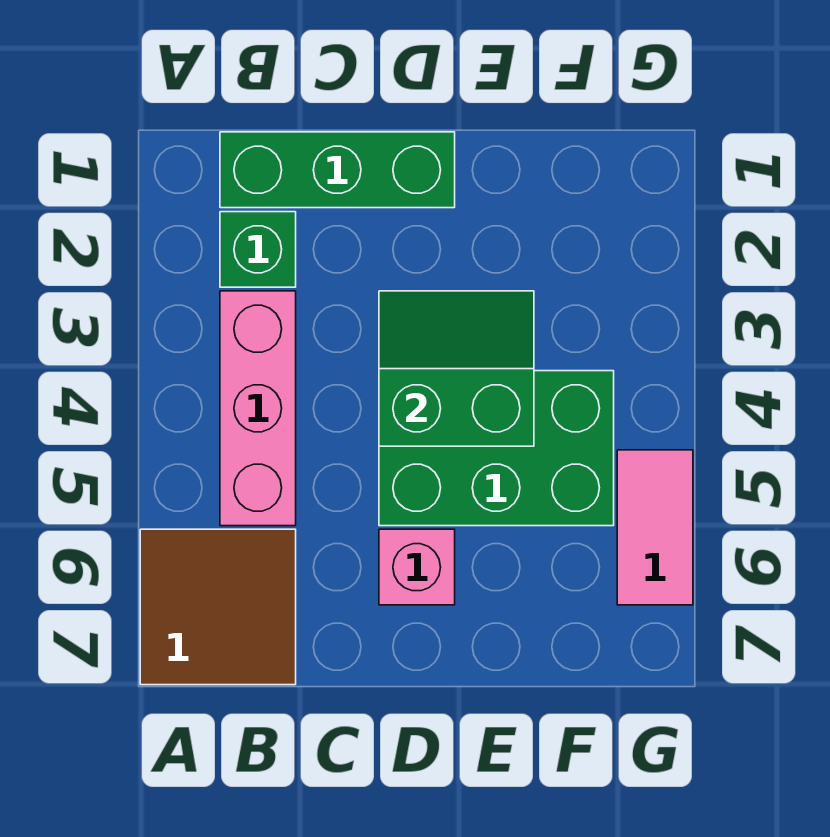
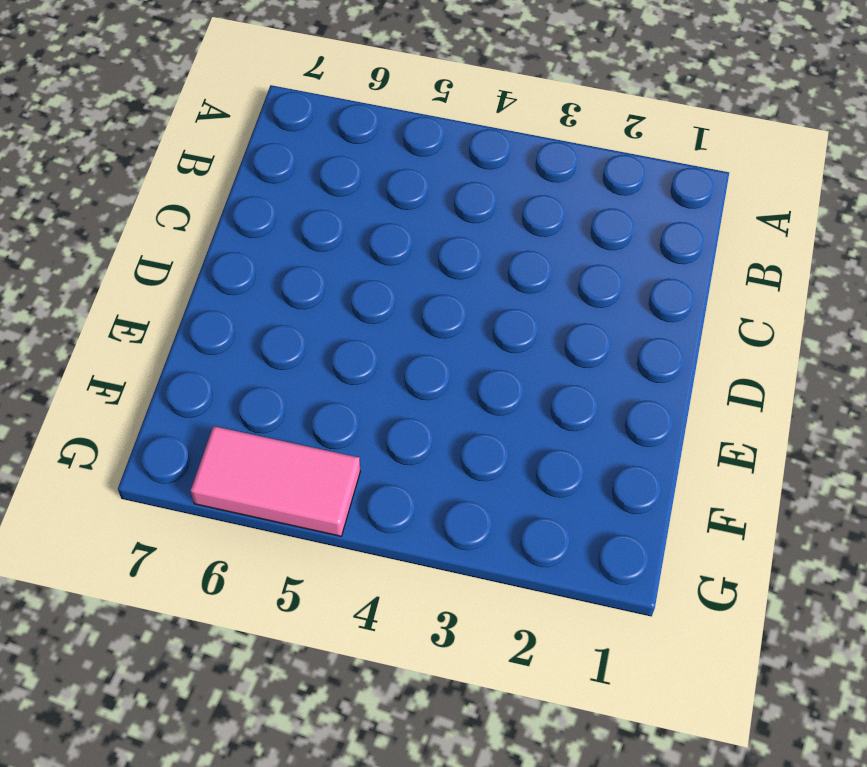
none -> brown 2x2 tile [140,529,296,685]
none -> green 1x3 brick [220,132,455,208]

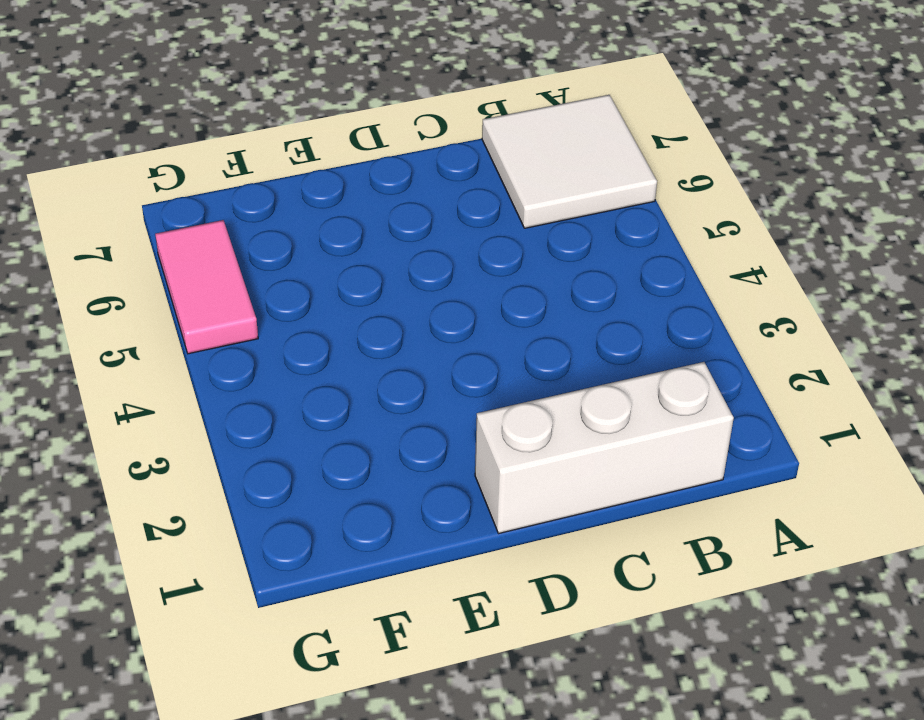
white 2x2 tile [482,95,657,228] -> brown 2x2 tile [140,529,296,685]
white 1x3 brick [475,362,734,534] -> green 1x3 brick [220,132,455,208]
none -> green 1x1 brick [220,212,296,287]
none -> pink 1x3 brick [220,291,296,526]

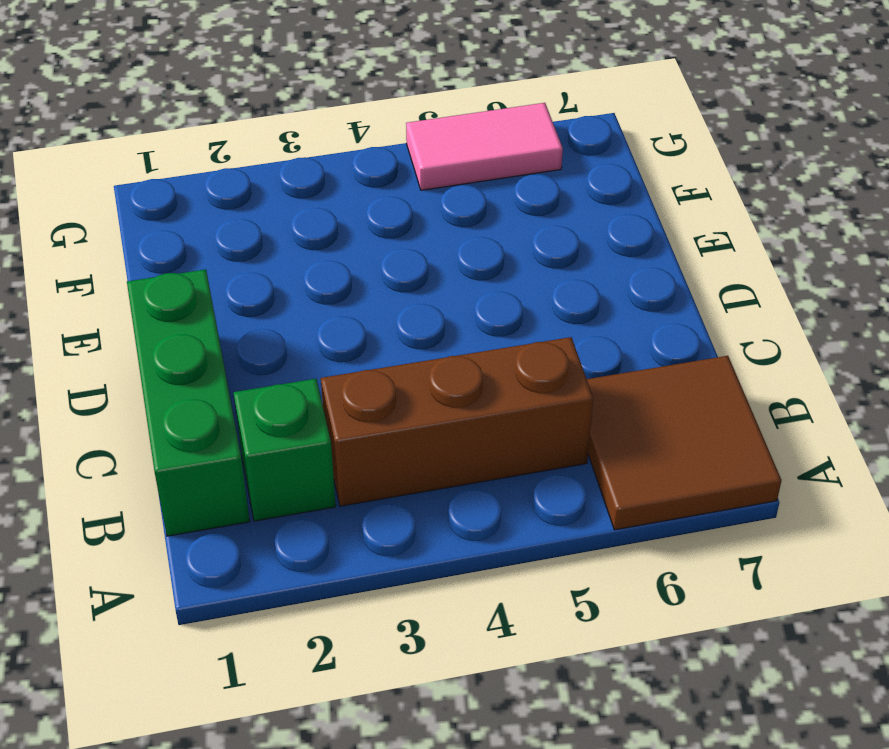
brown 1x3 brick [321,337,593,506] -> pink 1x3 brick [220,291,296,526]
none -> green 2x3 brick [379,371,614,526]
none -> pink 1x1 brick [379,529,455,605]

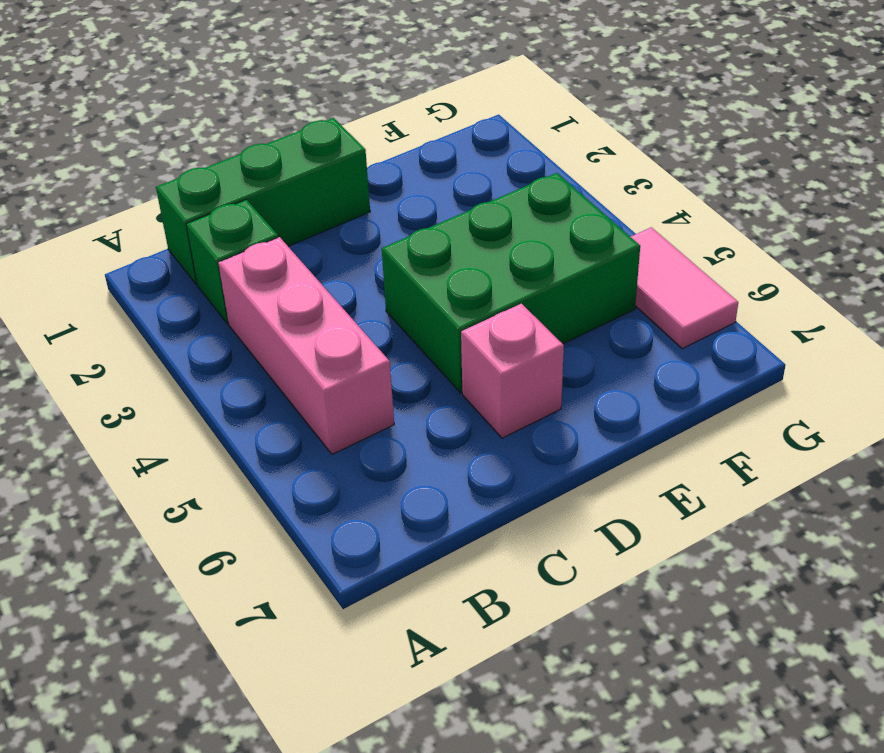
none -> brown 2x2 tile [140,529,296,685]
none -> green 2x2 slope [379,291,534,446]

